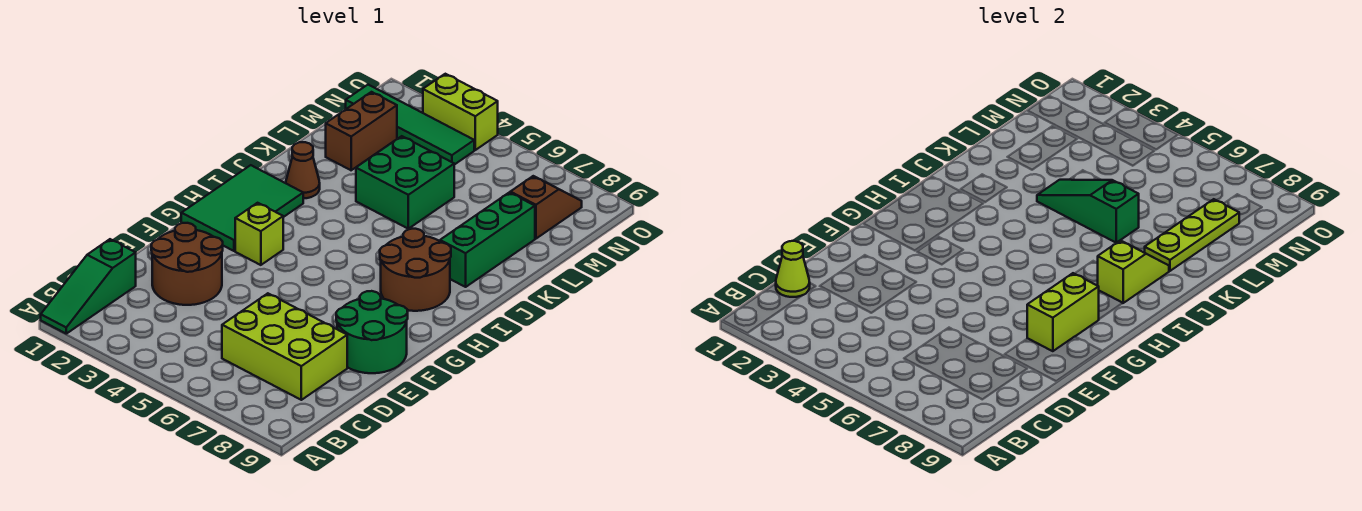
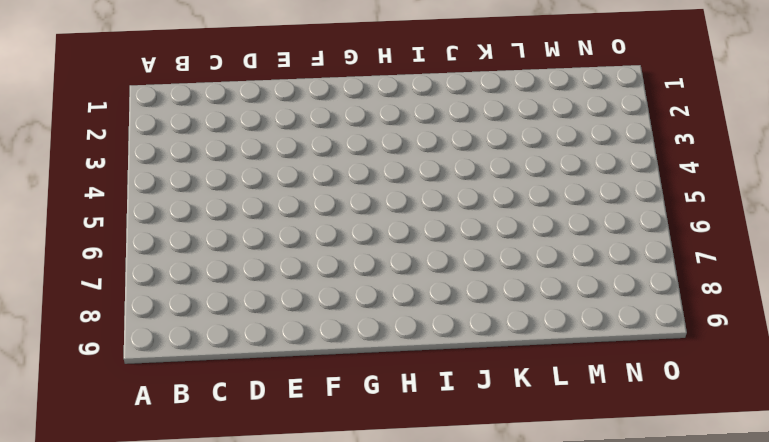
none -> green 1x3 slope [41,239,136,334]
none -> lime 2x3 brick [222,293,347,400]
none -> brown 2x2 round brick [151,223,223,305]

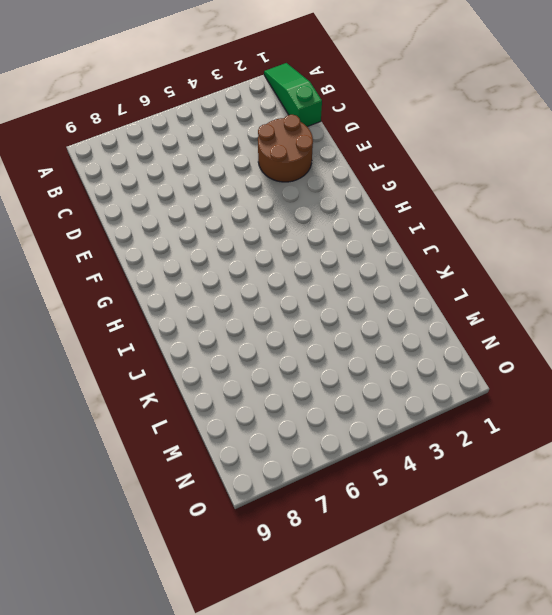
none -> lime 2x3 brick [222,293,347,400]
none -> green 2x2 round brick [336,291,408,373]
none -> green 2x3 tile [181,165,303,251]

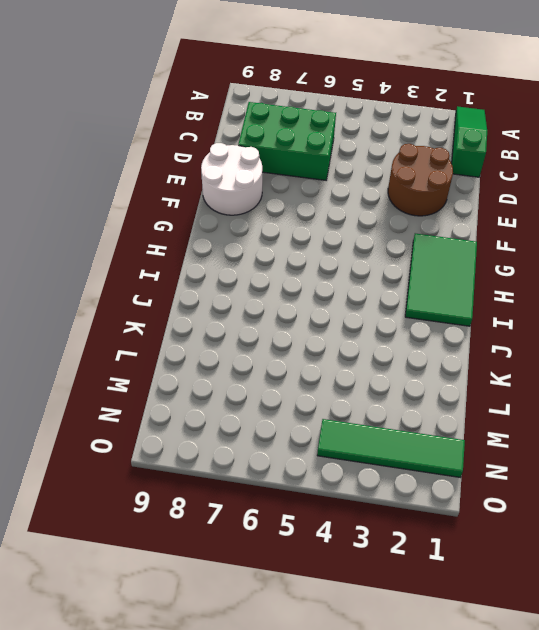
green 2x3 brick [238,102,336,180] -> lime 2x3 brick [222,293,347,400]
white 2x2 round brick [201,143,262,215] -> green 2x2 round brick [336,291,408,373]
none -> lime 1x1 brick [235,203,283,265]
none -> brown 2x2 round brick [380,229,451,311]
none -> brown 1x1 cone [286,142,320,198]

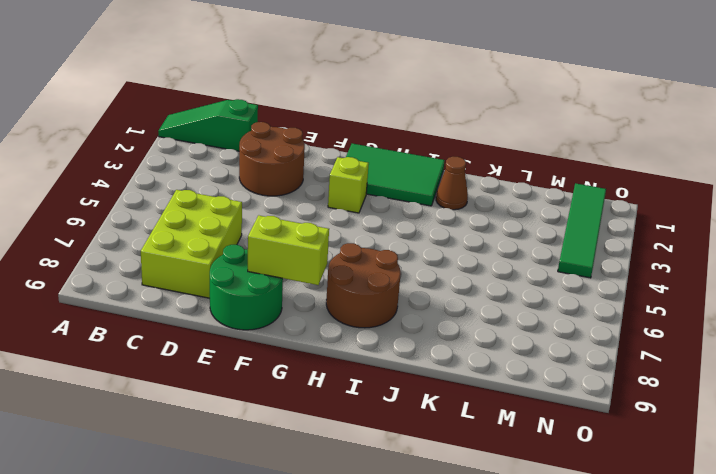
none -> green 1x3 brick [440,192,535,287]
none -> green 2x2 brick [356,136,454,229]
none -> brown 1x2 brick [326,92,397,170]

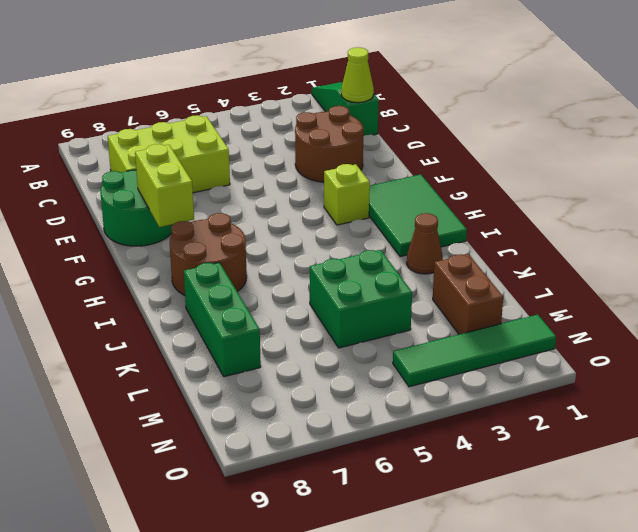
none -> brown 1x2 slope [510,176,582,239]
none -> lime 1x2 brick [423,74,498,150]
none -> lime 1x2 slope [1098,240,1169,303]

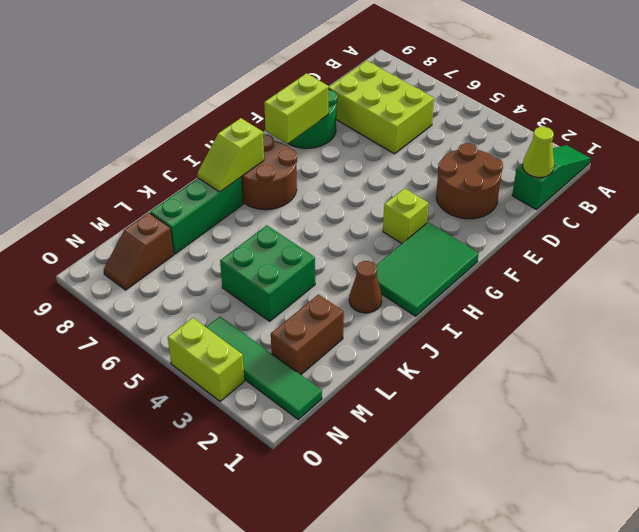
none -> green 1x3 slope [1037,180,1139,243]
none -> lime 1x3 plate [1145,199,1239,271]

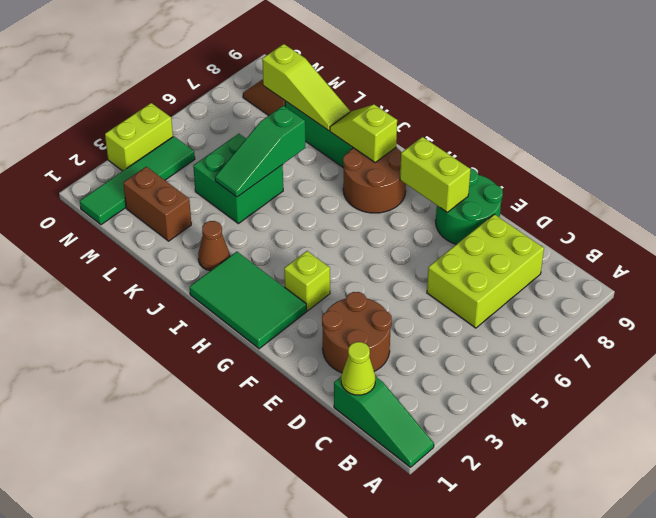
lime 1x3 slope [262,44,350,131] -> lime 1x3 plate [1145,199,1239,271]

